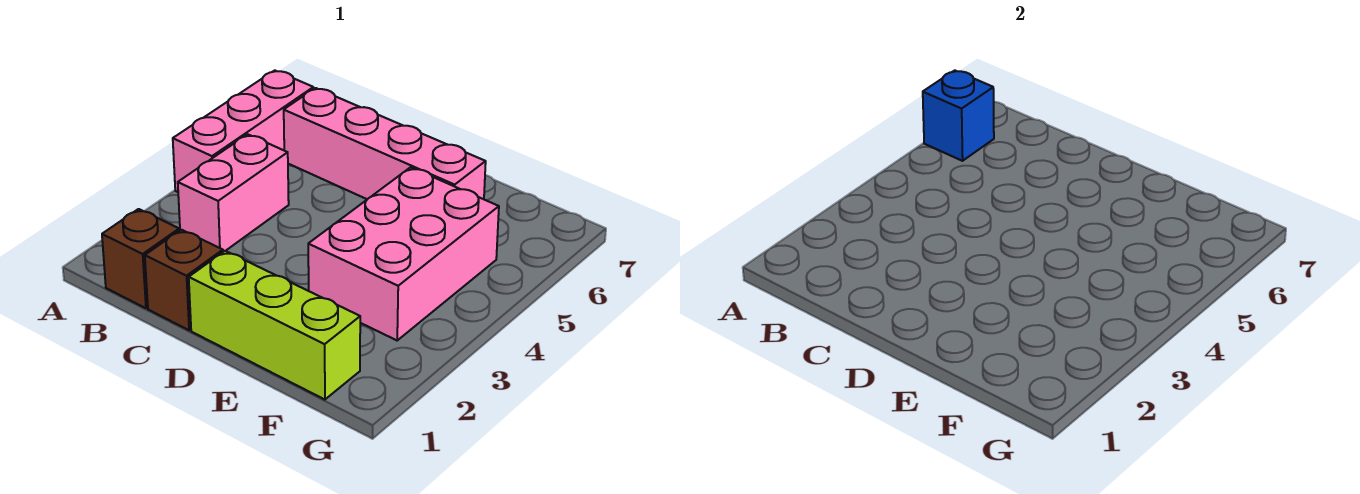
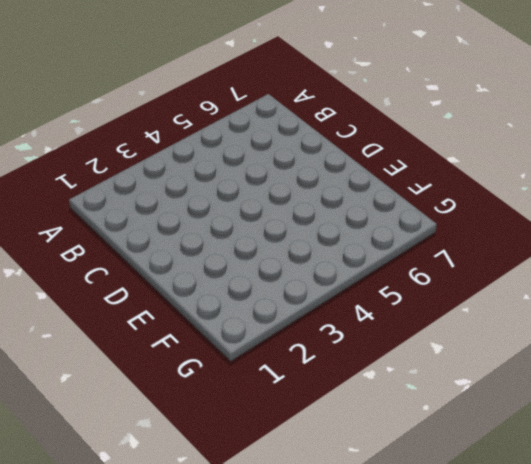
none -> pink 1x3 brick [173,70,313,192]
none -> brown 1x1 brick [102,209,179,308]

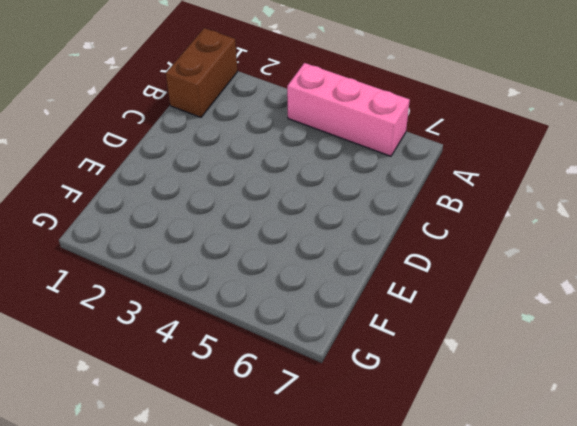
brown 1x2 brick [166,28,237,117] -> brown 1x1 brick [102,209,179,308]
none -> pink 1x2 brick [178,134,289,252]
none -> pink 1x4 brick [284,88,486,199]

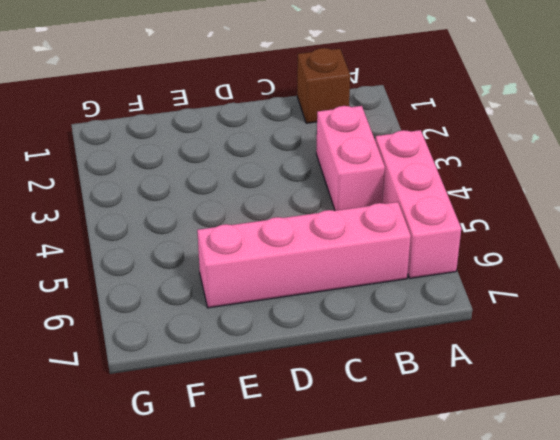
none -> brown 1x1 brick [145,230,223,330]
none -> lime 1x3 brick [189,251,360,400]

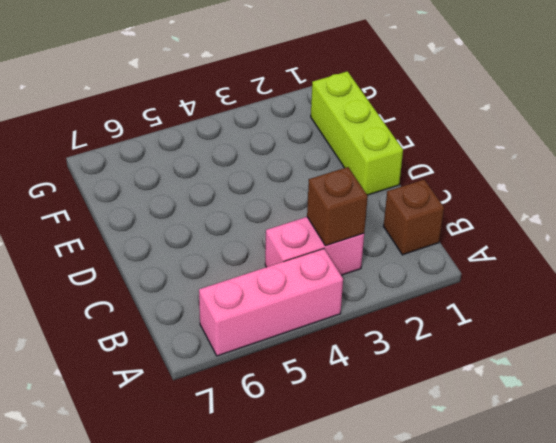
brown 1x1 brick [307,167,368,246] -> brown 1x1 brick moved to [145,230,223,330]
none -> pink 1x4 brick [284,88,486,199]
none -> pink 2x3 brick [308,167,499,340]

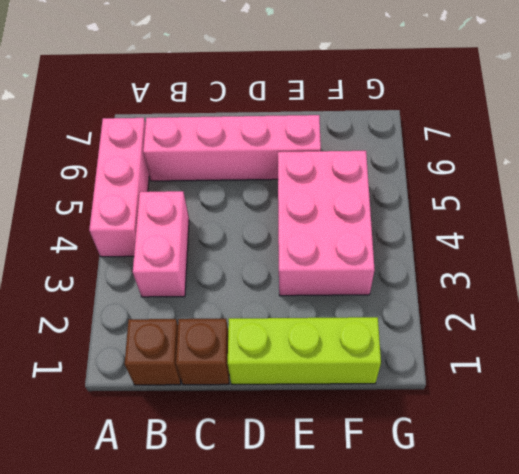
none -> blue 1x1 brick [923,70,994,161]

